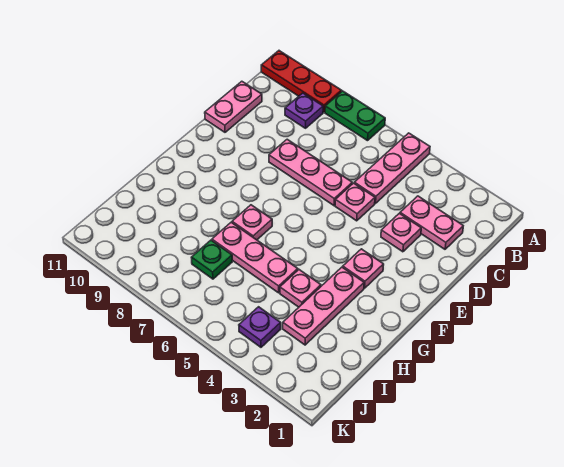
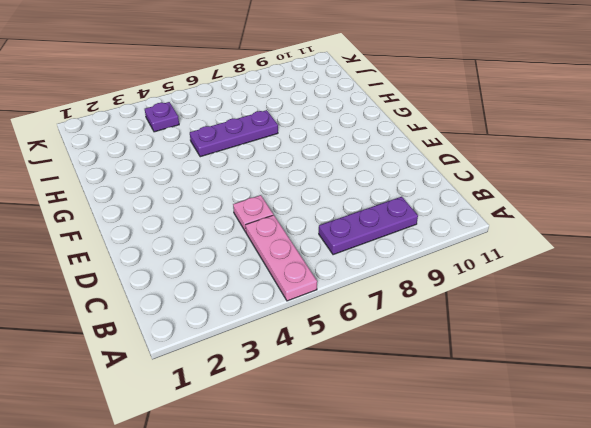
purple 1x3 plate [319,197,418,255] -> purple 1x1 plate [285,93,323,128]
purple 1x3 plate [190,110,278,157] -> pink 1x3 plate [212,222,298,293]
none -> green 1x2 plate [325,91,385,141]
none -> red 1x3 plate [261,51,342,112]
none -> pink 1x2 plate [400,196,463,249]

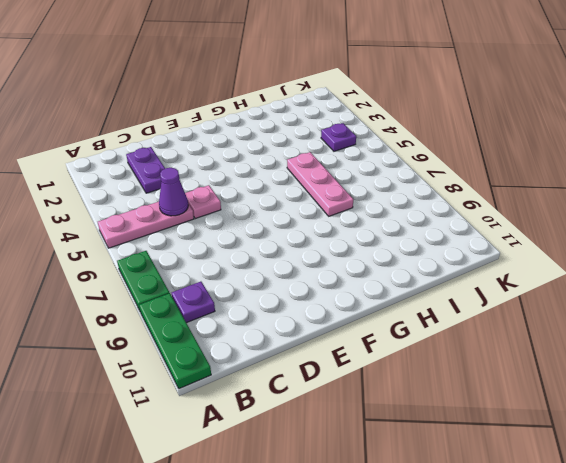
green 1x3 plate [139,293,211,389] -> red 1x3 plate [261,51,342,112]
purple 1x2 plate [126,147,165,193] -> pink 1x2 plate [400,196,463,249]
purple 1x1 cone [159,168,188,216] -> none
none -> pink 1x2 plate [205,81,262,132]
none -> pink 1x1 plate [381,213,421,252]
none -> pink 1x3 plate [269,139,352,206]

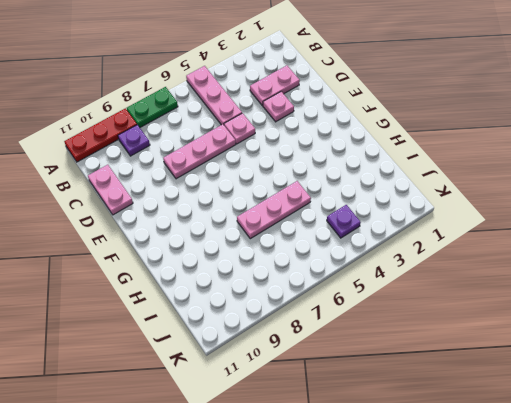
none -> pink 1x1 plate [343,249,384,288]
none -> pink 1x3 plate [283,267,364,345]
none -> pink 1x1 plate [232,205,272,240]

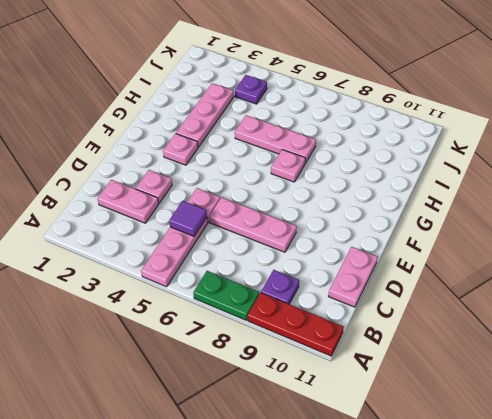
purple 1x1 tile [169,201,207,236] -> none
none -> pink 1x1 plate [280,270,321,307]
none -> green 1x1 plate [191,240,232,279]

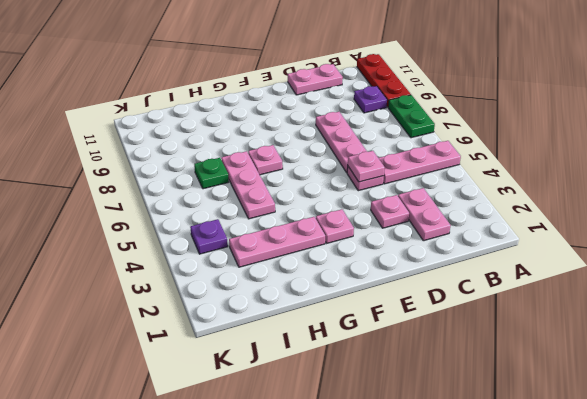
pink 1x1 plate [348,151,385,182] -> pink 1x1 plate moved to [280,270,321,307]

